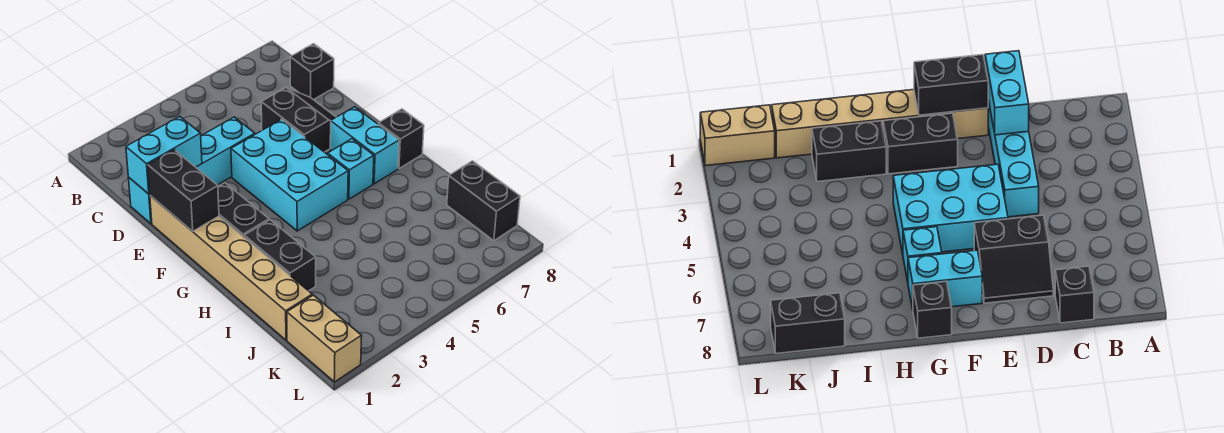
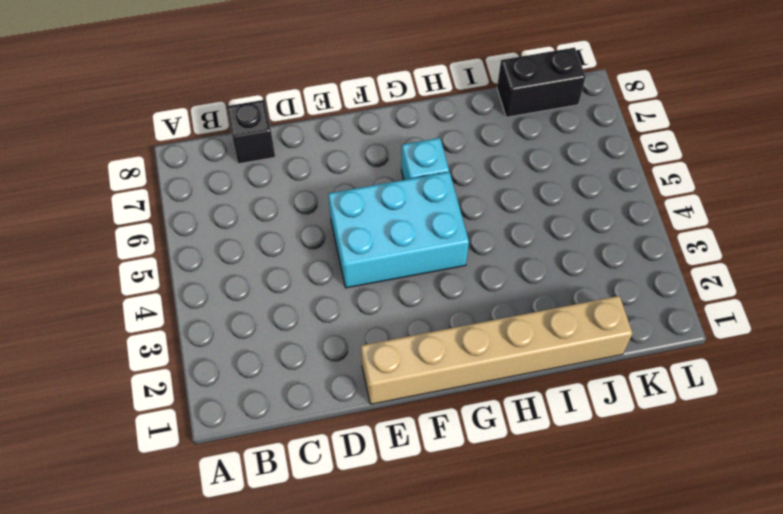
none -> cyan 1x4 brick [128,117,255,224]
none -> black 2x2 slope [261,88,336,152]
none -> black 1x2 brick [218,183,269,237]

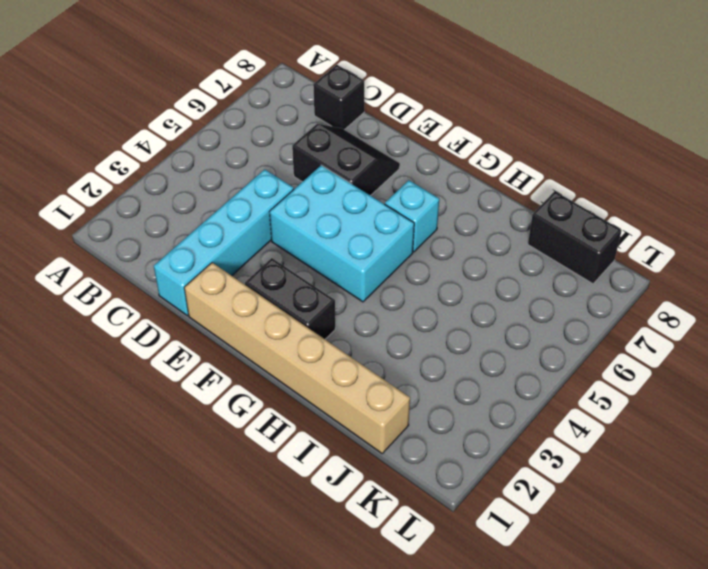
none -> cyan 1x2 brick [330,107,399,184]
none -> black 1x1 brick [378,109,424,168]
none -> black 1x2 brick [244,220,316,291]

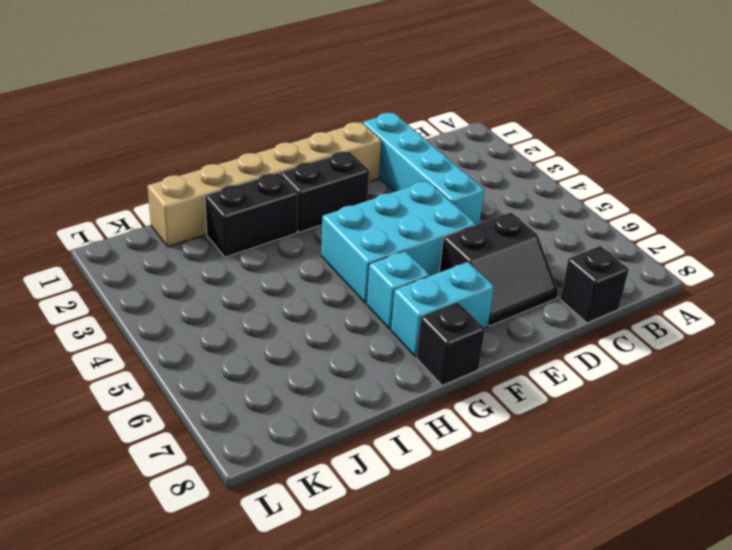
none -> black 1x2 brick [447,161,520,241]
none -> tan 1x2 brick [287,295,362,382]
none -> cyan 1x2 brick [126,116,202,194]

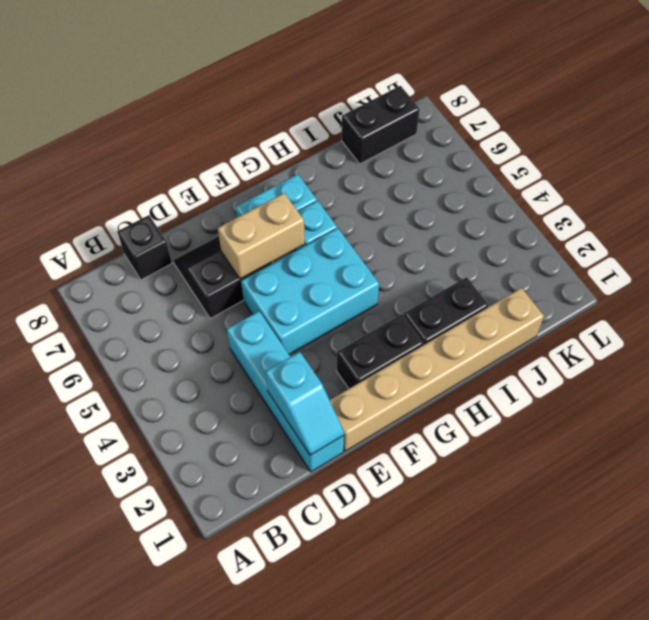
cyan 1x2 slope [266,352,344,455] -> cyan 1x2 brick [126,116,202,194]
tan 1x2 brick [218,193,305,279] -> tan 1x2 brick moved to [287,295,362,382]
none -> black 1x1 brick [378,109,424,168]
none -> black 1x2 brick [148,150,219,231]

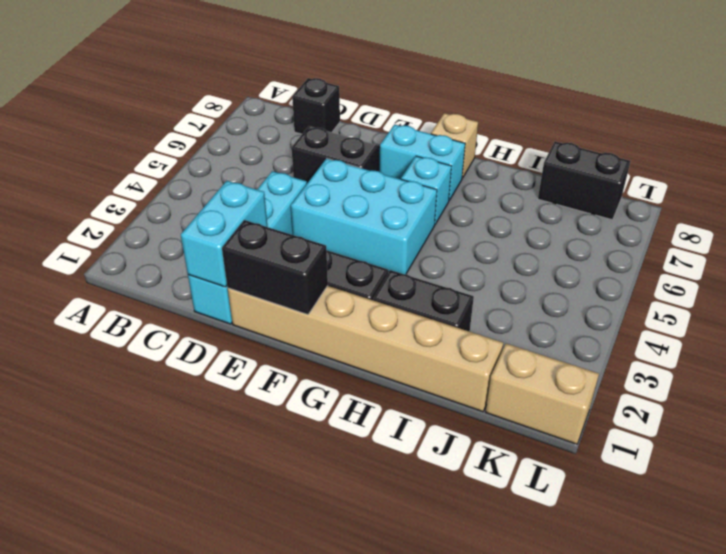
tan 1x1 brick [431,113,478,178] -> black 1x1 brick [378,109,424,168]

